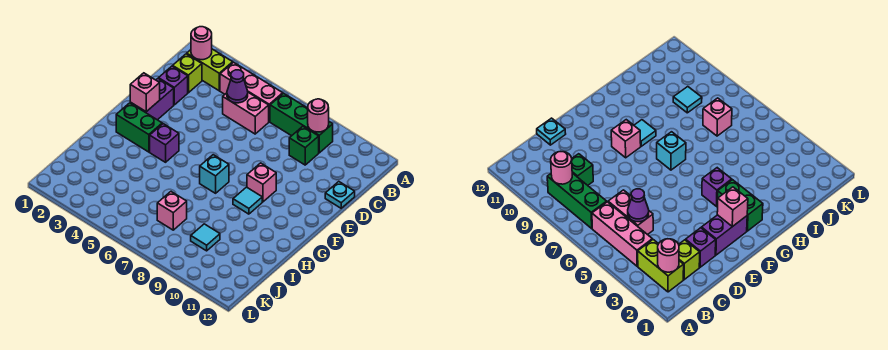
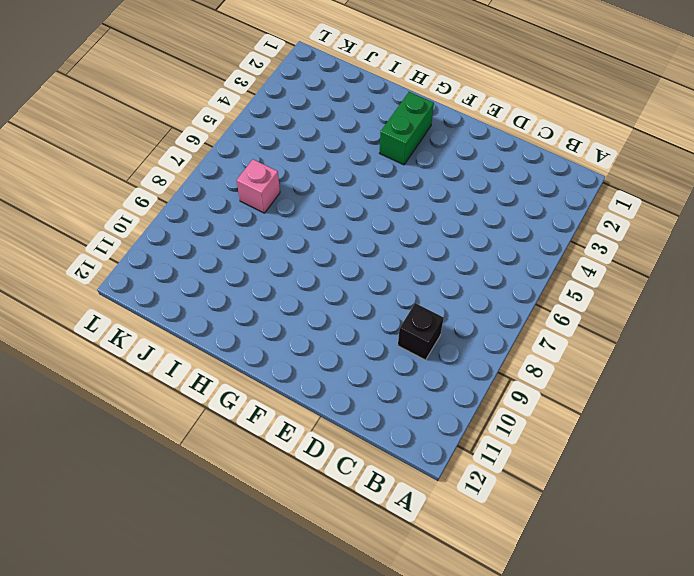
black 1x1 brick [398,303,444,360] -> green 1x1 brick [289,126,319,165]
none -> lime 1x2 brick [187,49,233,91]
none -> pink 1x3 brick [220,62,283,122]
none -> green 1x3 brick [270,93,333,153]

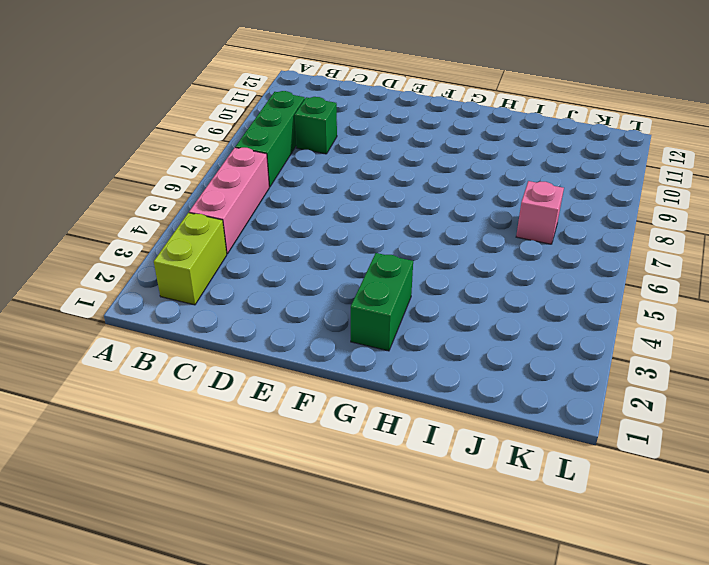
none -> lime 1x1 brick [173,54,202,93]
none -> pink 1x2 brick [223,92,269,134]
none -> purple 1x1 brick [159,66,188,105]

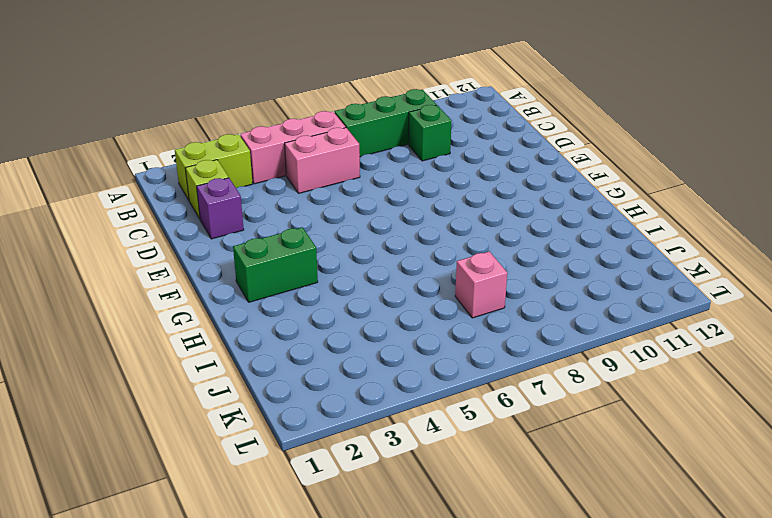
none -> cyan 1x1 plate [325,182,355,208]
none -> purple 1x2 brick [130,79,174,120]
none -> pink 1x1 brick [247,163,276,202]

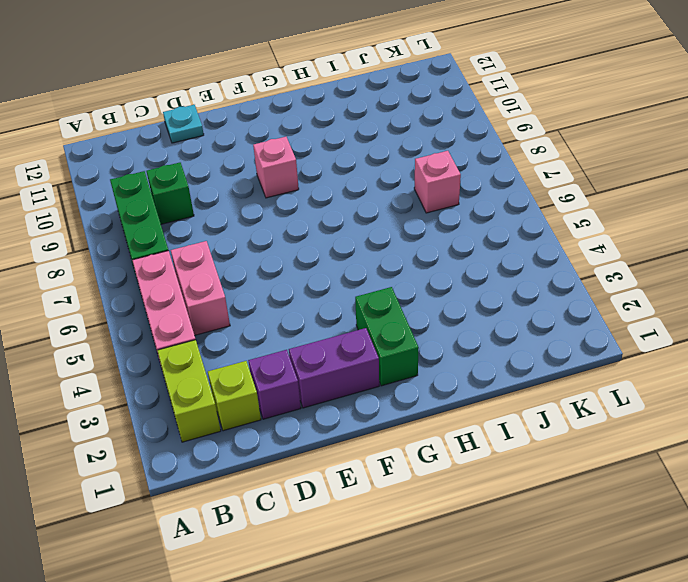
none -> purple 1x1 brick [150,124,179,162]
none -> cyan 1x1 brick [200,155,229,193]
none -> cyan 1x1 tile [233,187,262,214]

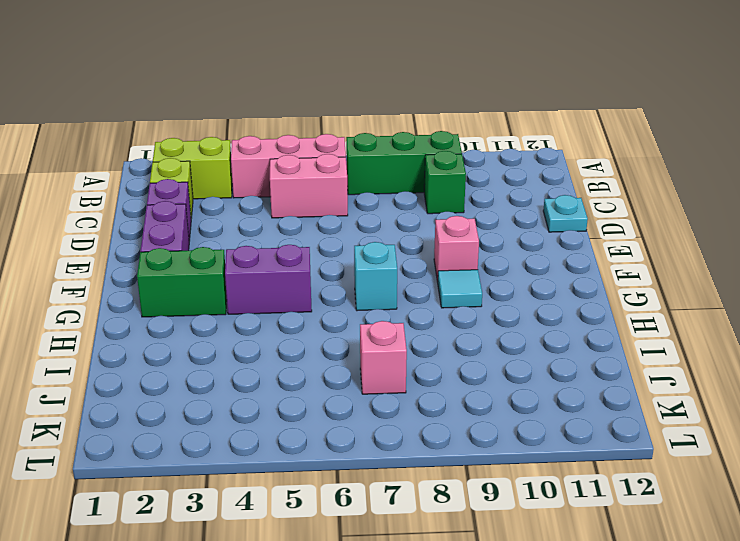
purple 1x2 brick [225,245,312,314] -> purple 1x1 brick [150,124,179,162]
none -> cyan 1x1 tile [191,224,220,251]
none -> pink 1x1 round brick [191,27,212,60]
none -> pink 1x1 round brick [308,99,329,132]

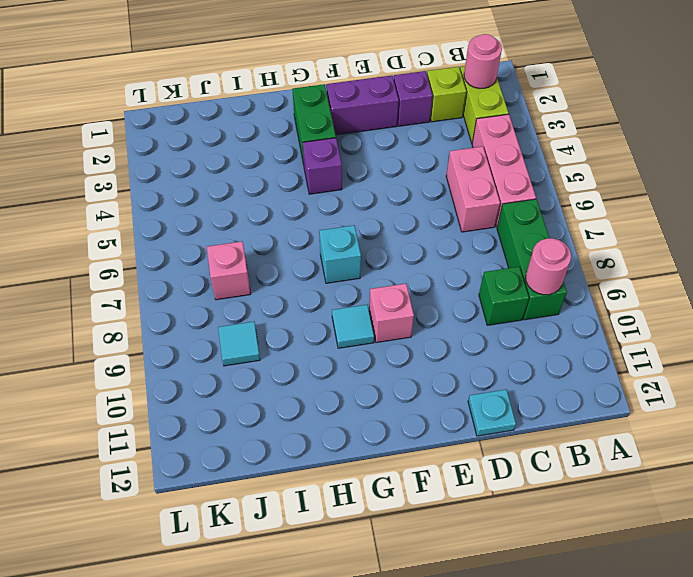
none -> purple 1x1 cone [227,70,248,103]
none -> pink 1x1 brick [130,73,160,112]

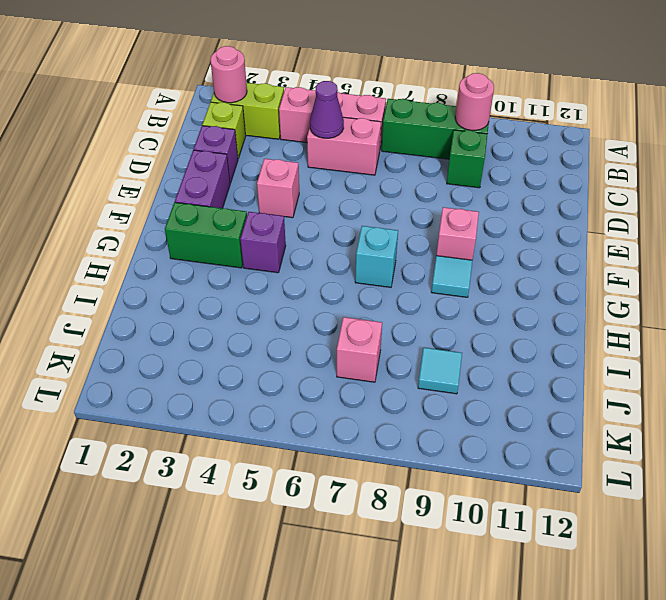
pink 1x1 brick [257,159,299,218] -> pink 1x1 brick moved to [130,73,160,112]
none -> cyan 1x1 plate [325,182,355,208]

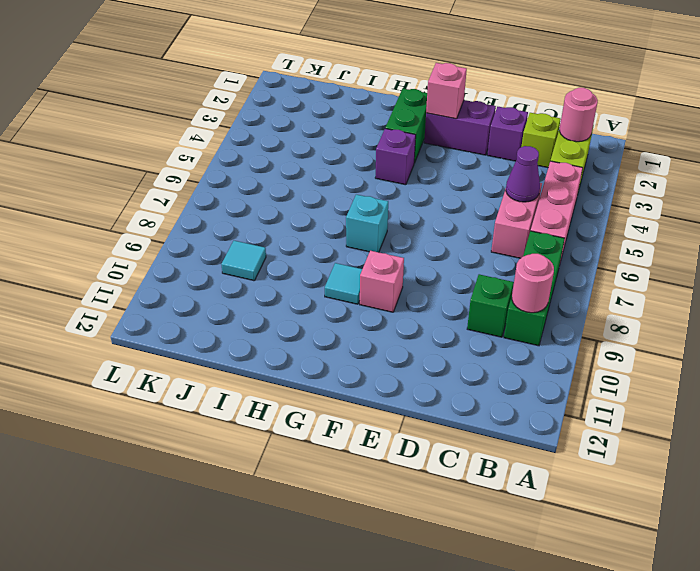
none -> cyan 1x1 plate [325,182,355,208]
none -> pink 1x1 brick [157,192,187,230]

